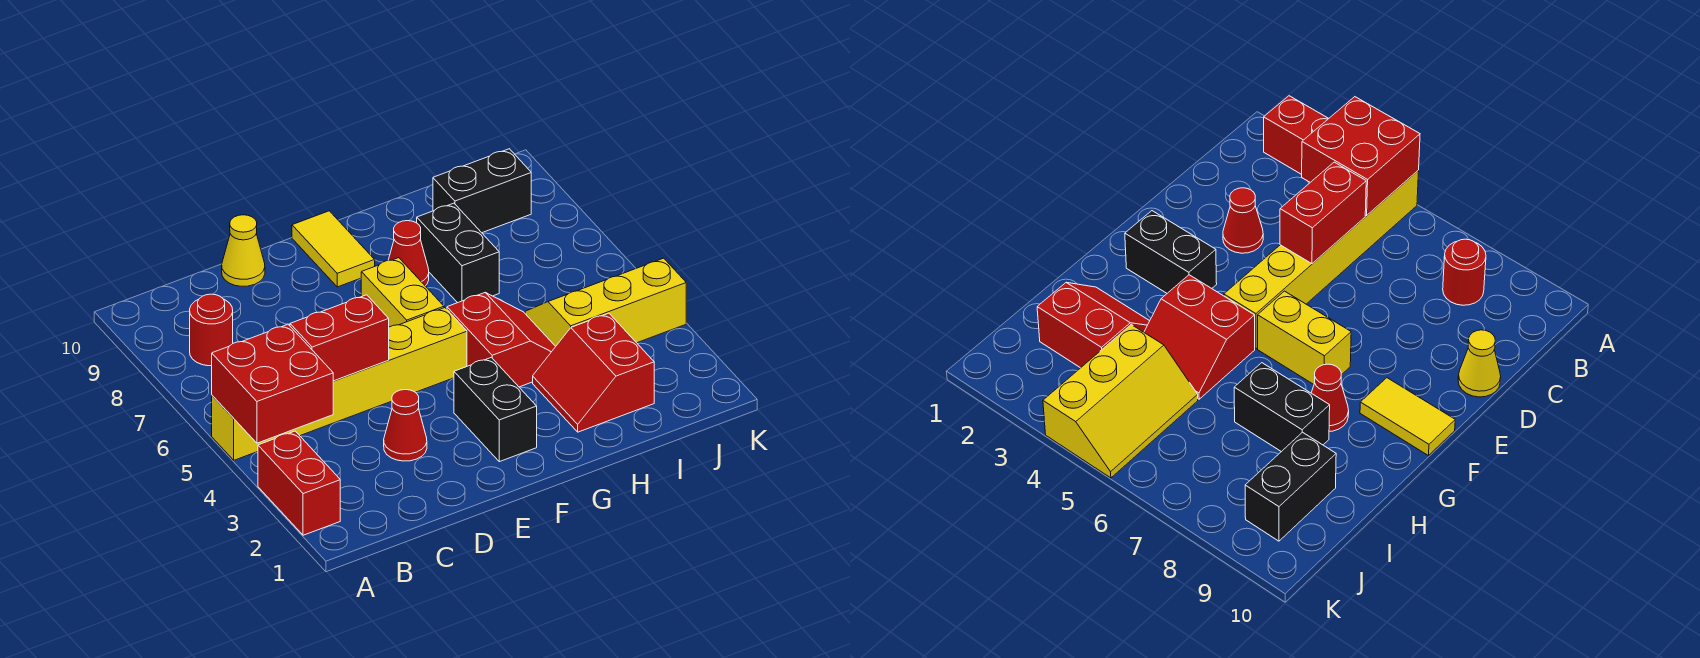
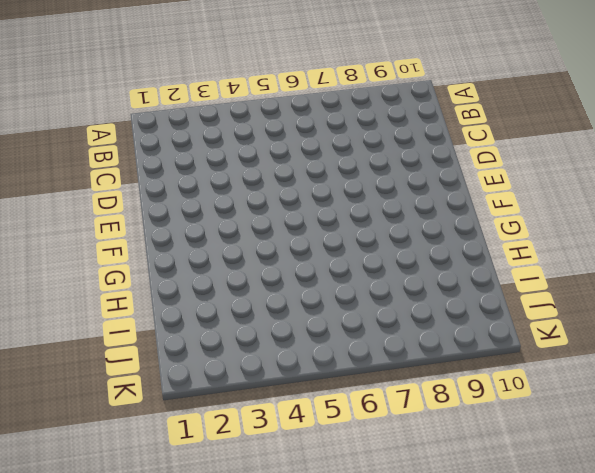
none -> red 1x2 brick [258,431,340,535]
none -> yellow 1x6 brick [212,308,467,460]
none -> red 1x1 round brick [190,294,233,366]

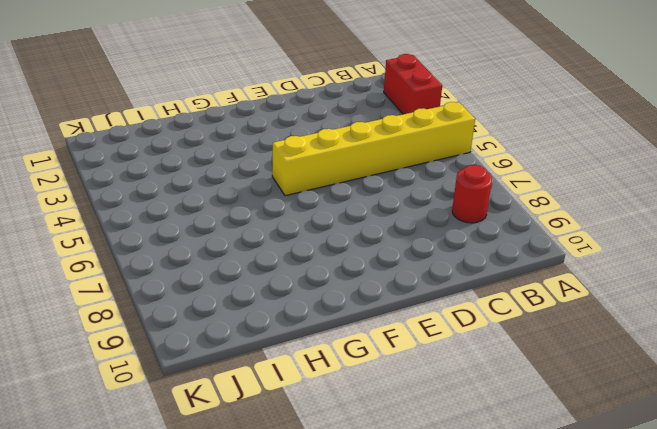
none -> red 1x1 cone [384,390,427,461]
none -> yellow 1x1 cone [222,215,265,286]
none -> black 1x2 brick [454,357,537,462]

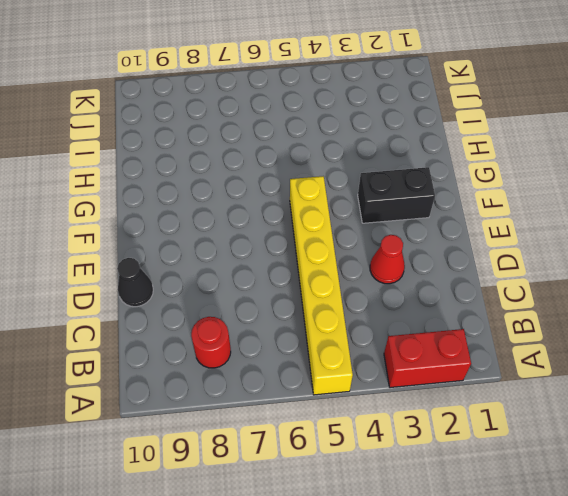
black 1x1 cone [117,258,153,307] -> yellow 1x1 cone [222,215,265,286]
none -> yellow 1x2 brick [361,258,444,327]
none -> yellow 1x2 tile [292,211,375,287]
none -> red 2x2 slope [447,293,556,387]

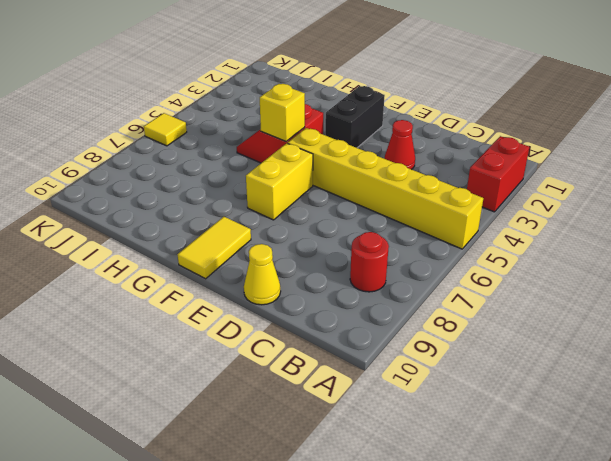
yellow 1x1 brick [260,84,305,141] -> none
yellow 1x1 tile [144,113,187,146] -> none
none -> red 1x1 cone [388,221,429,286]
none -> red 2x2 slope [533,313,654,432]
none -> black 1x2 brick [417,203,499,303]

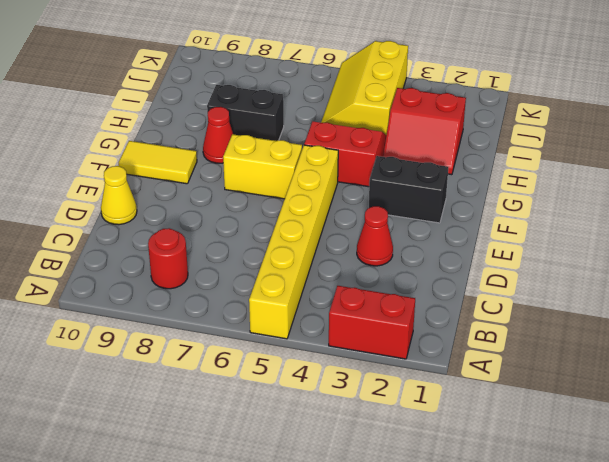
none -> black 1x2 brick [433,149,531,233]
none -> red 2x2 brick [212,324,333,443]
none -> red 1x2 brick [290,295,389,381]

